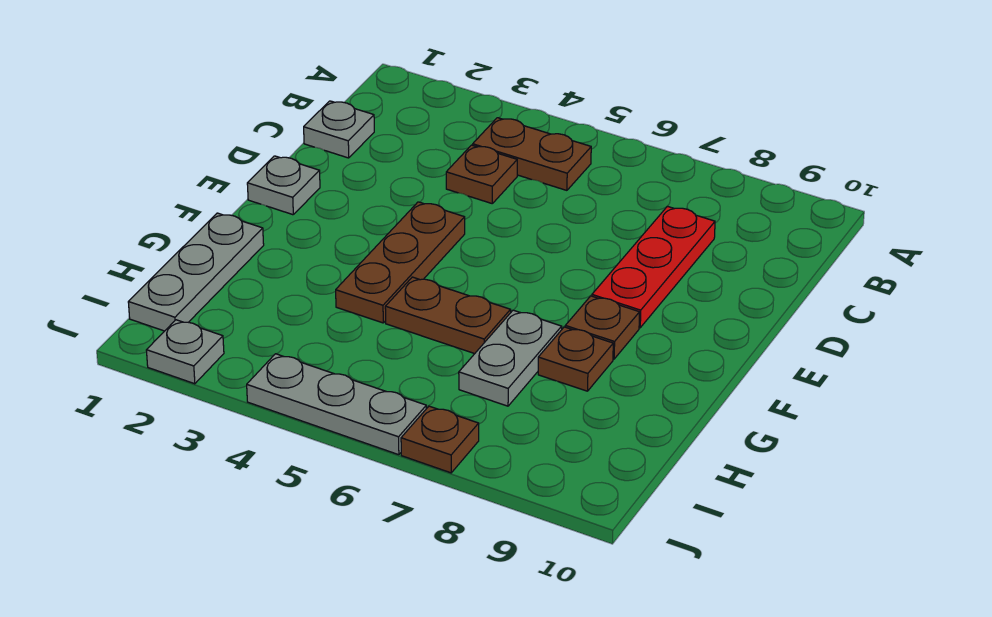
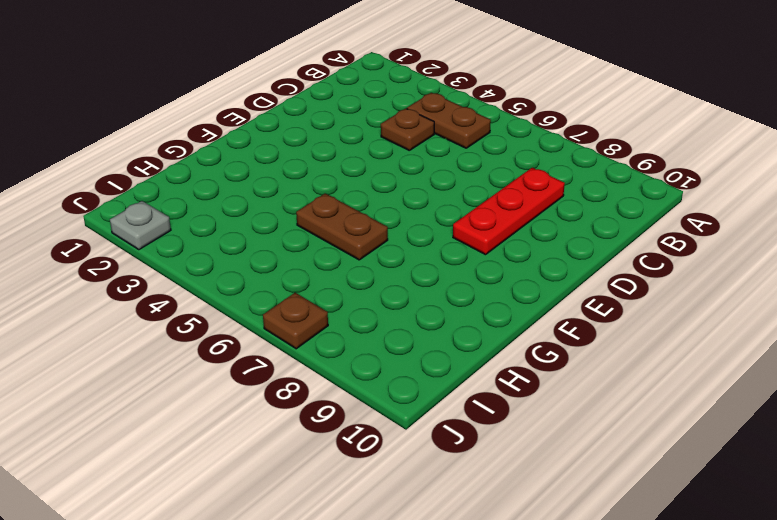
none -> grey 1x1 plate [304,101,374,158]
none -> grey 1x1 plate [247,156,320,215]
none -> brown 1x3 plate [336,202,465,323]

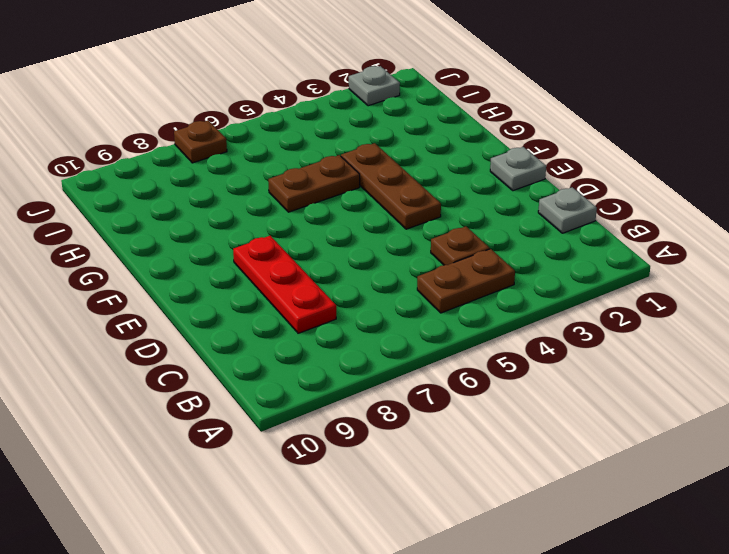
none -> brown 1x1 plate [565,296,640,359]
none -> grey 1x3 plate [128,213,264,331]
none -> grey 1x2 plate [459,310,562,406]

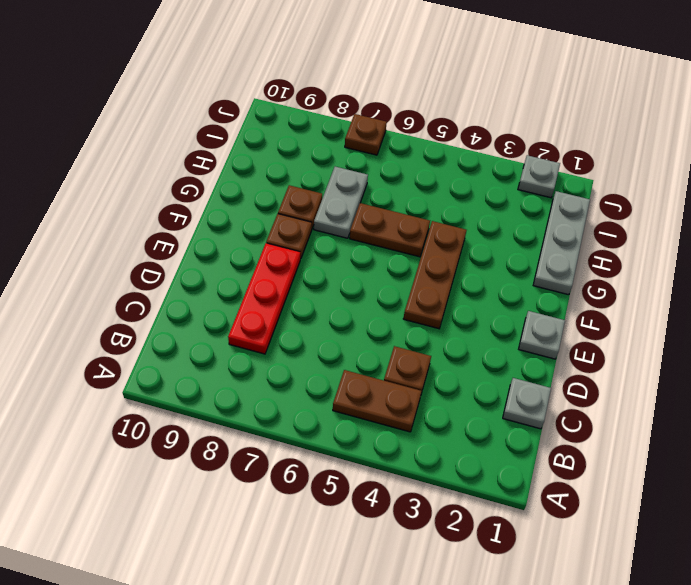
none -> grey 1x3 plate [247,354,426,455]

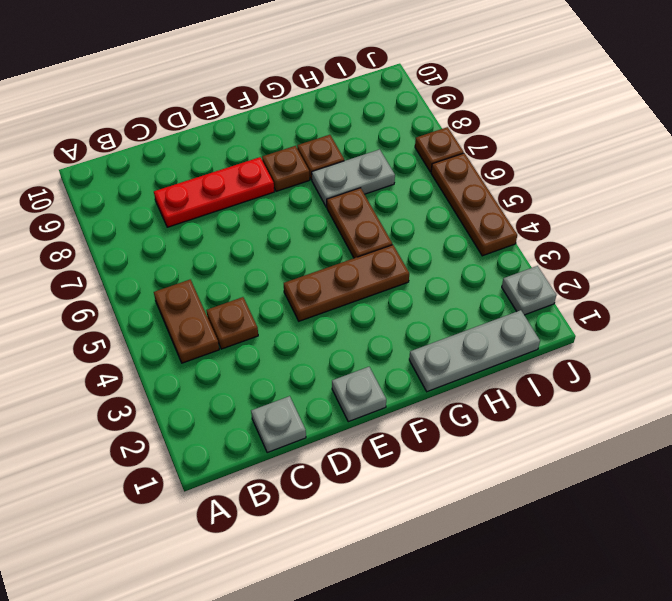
brown 1x3 plate [431,153,517,256] -> grey 1x3 plate [247,354,426,455]

